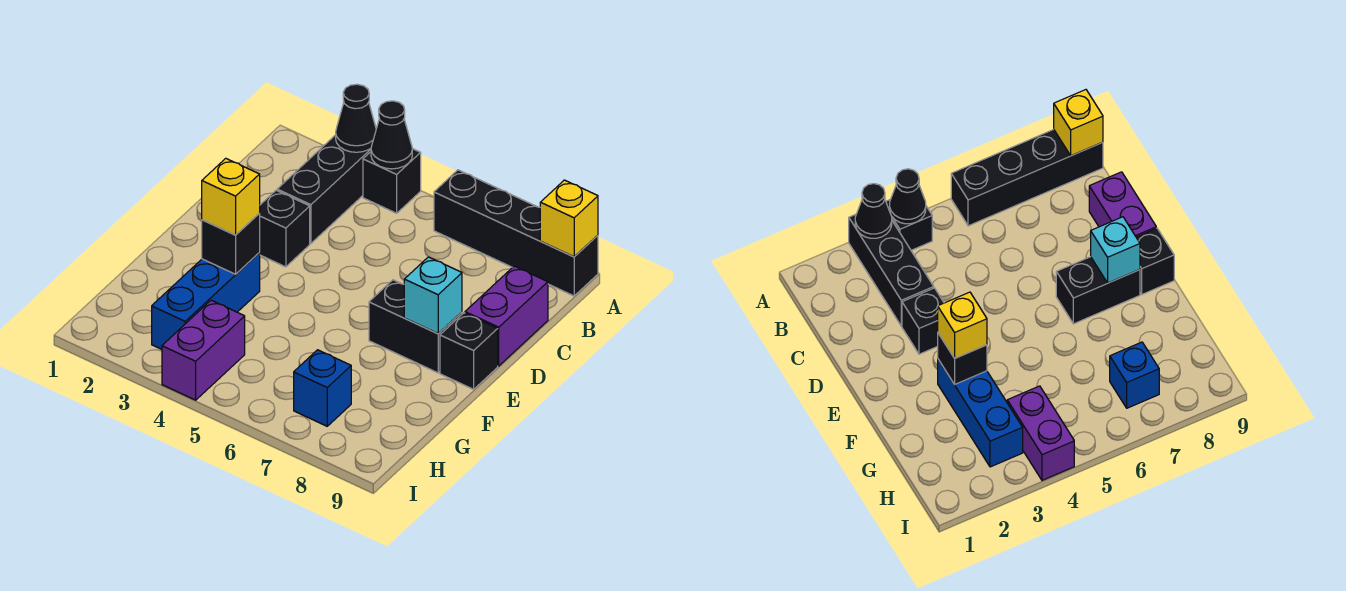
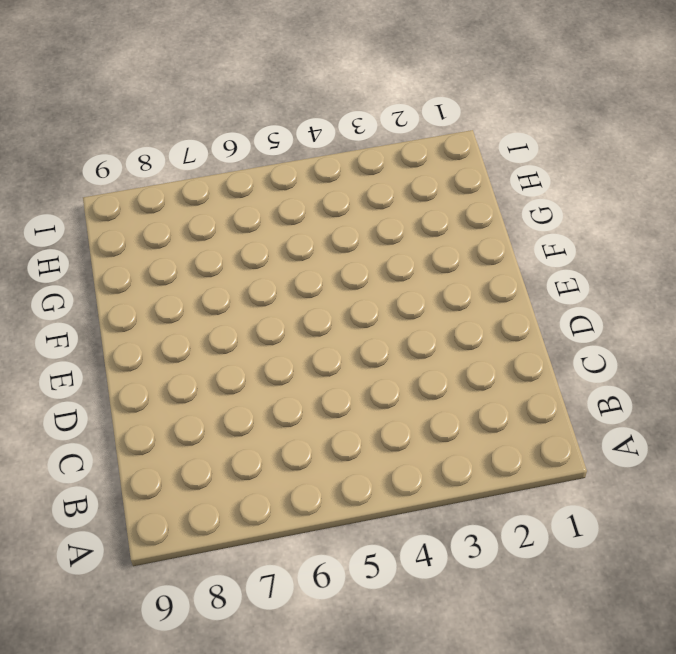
none -> black 1x3 brick [277,135,371,244]
none -> black 1x1 brick [363,149,421,213]
none -> black 1x4 brick [434,170,598,296]

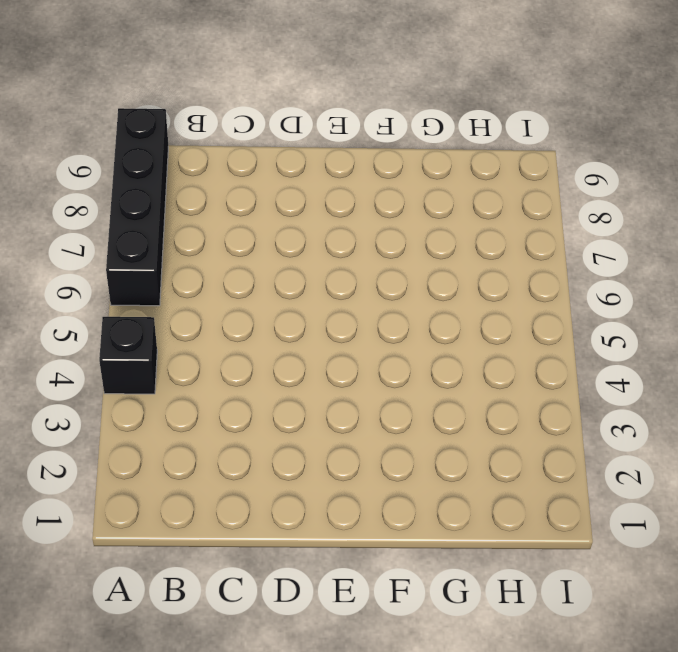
none -> black 1x3 brick [277,135,371,244]
none -> purple 1x2 brick [465,266,548,366]
none -> black 1x1 brick [259,190,310,267]

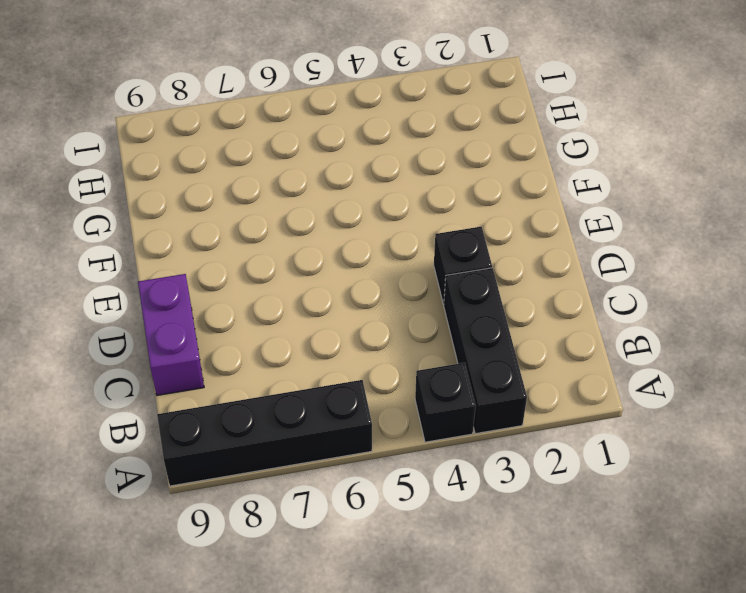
none -> black 1x2 brick [369,280,462,373]
none -> black 1x1 brick [440,313,498,389]
none -> blue 1x3 brick [152,253,260,349]

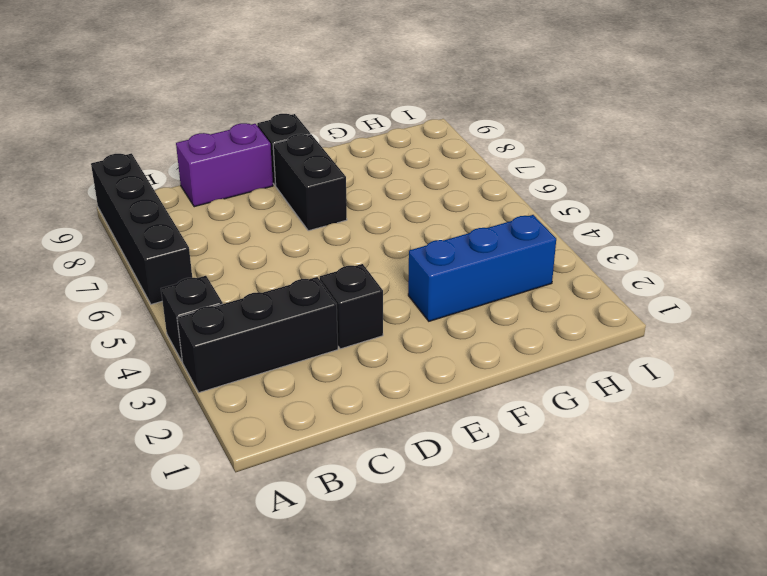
none -> purple 1x2 brick [162,300,245,400]
none -> blue 1x1 brick [294,350,351,426]
none -> black 1x1 cone [336,84,376,152]

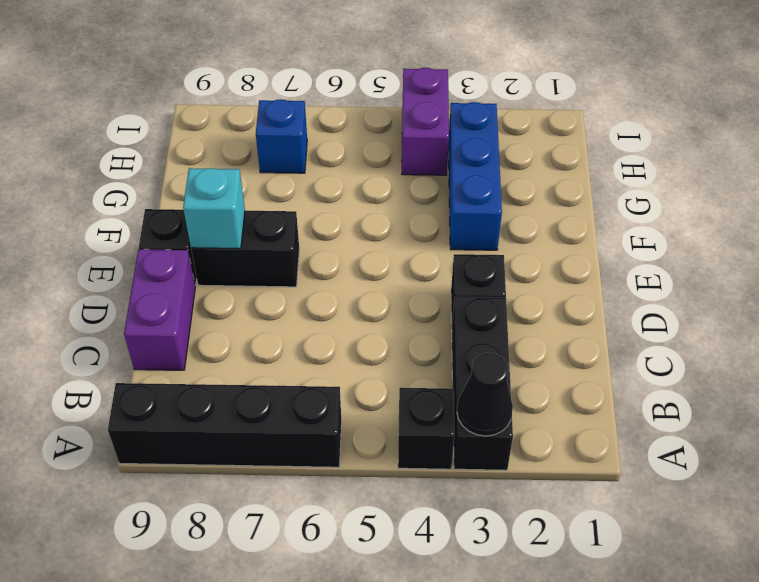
none -> black 1x1 cone [371,101,412,169]
none -> yellow 1x1 brick [540,180,598,257]
none -> black 1x1 brick [202,214,260,274]

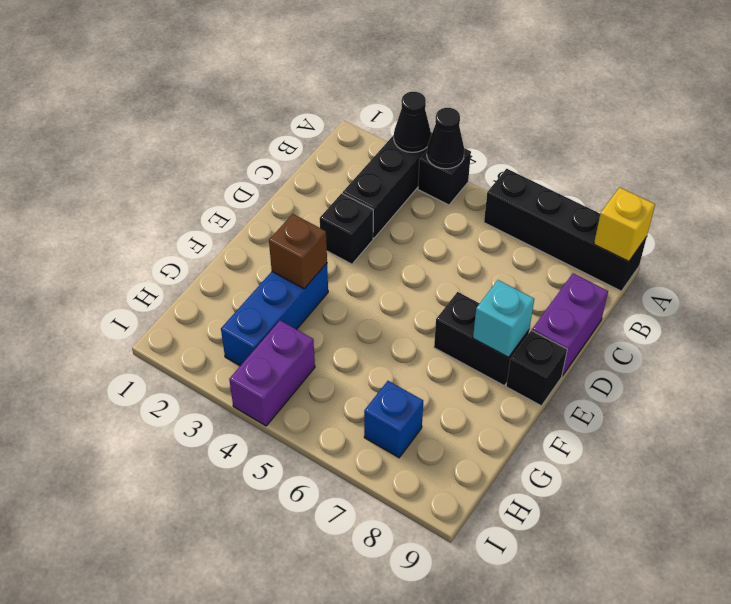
brown 1x1 brick [269,214,327,289] -> black 1x1 brick [202,214,260,274]
none -> yellow 1x1 brick [202,158,260,235]

